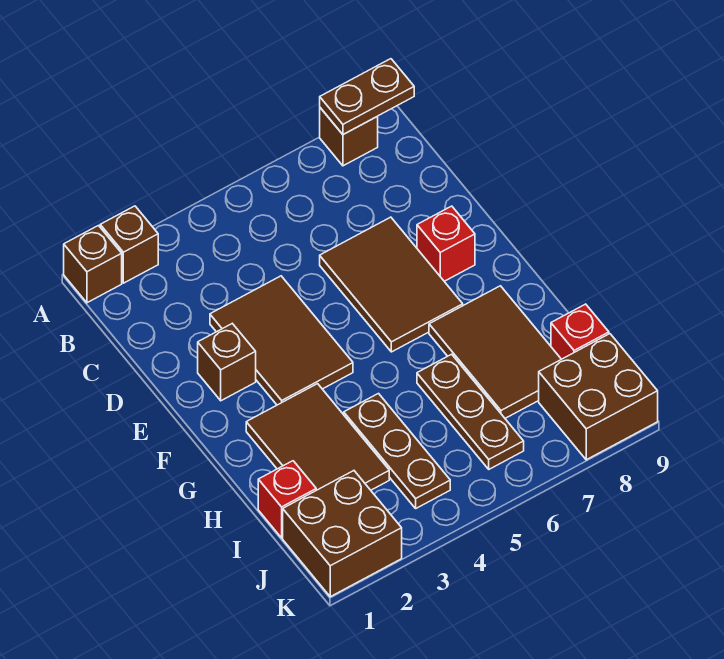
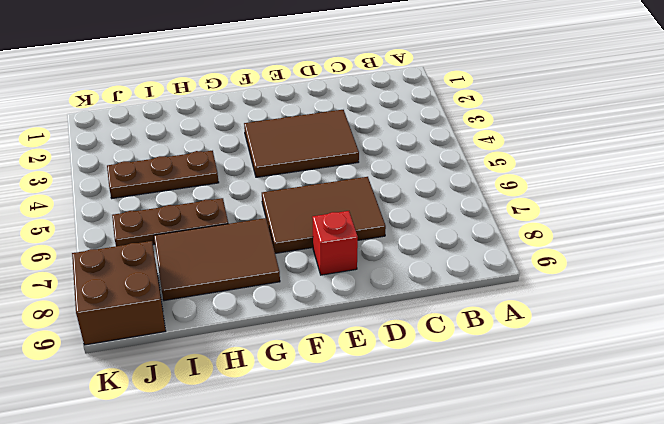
none -> brown 1x1 brick [64,226,122,303]
none -> brown 1x1 brick [100,206,158,283]
none -> brown 1x1 brick [320,108,378,166]

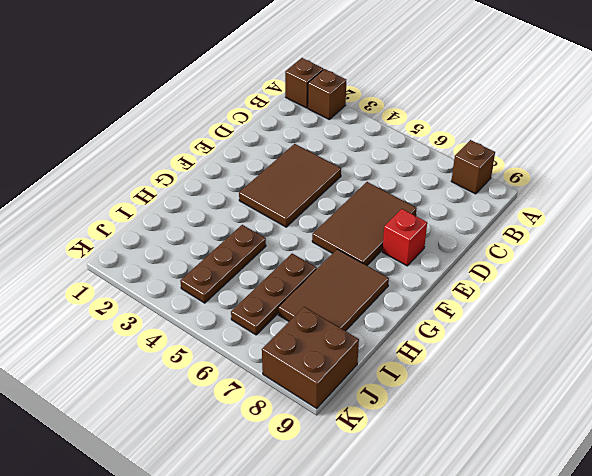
none -> brown 1x1 brick [198,324,256,401]
none -> brown 2x3 tile [246,384,389,490]
none -> red 1x1 brick [258,461,316,538]

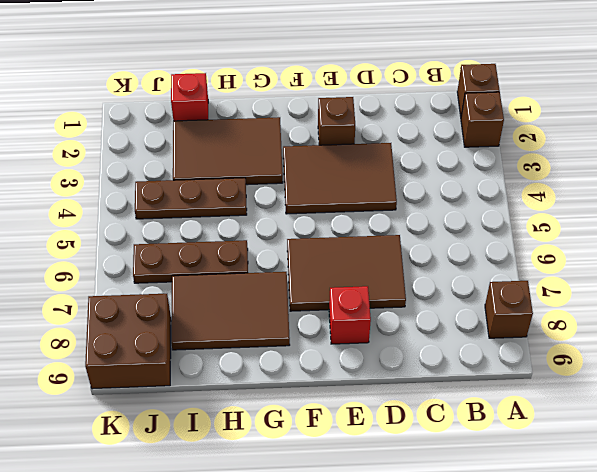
none -> red 1x1 brick [551,304,609,359]
none -> brown 2x2 brick [283,471,402,597]
none -> brown 1x2 plate [320,59,414,135]

